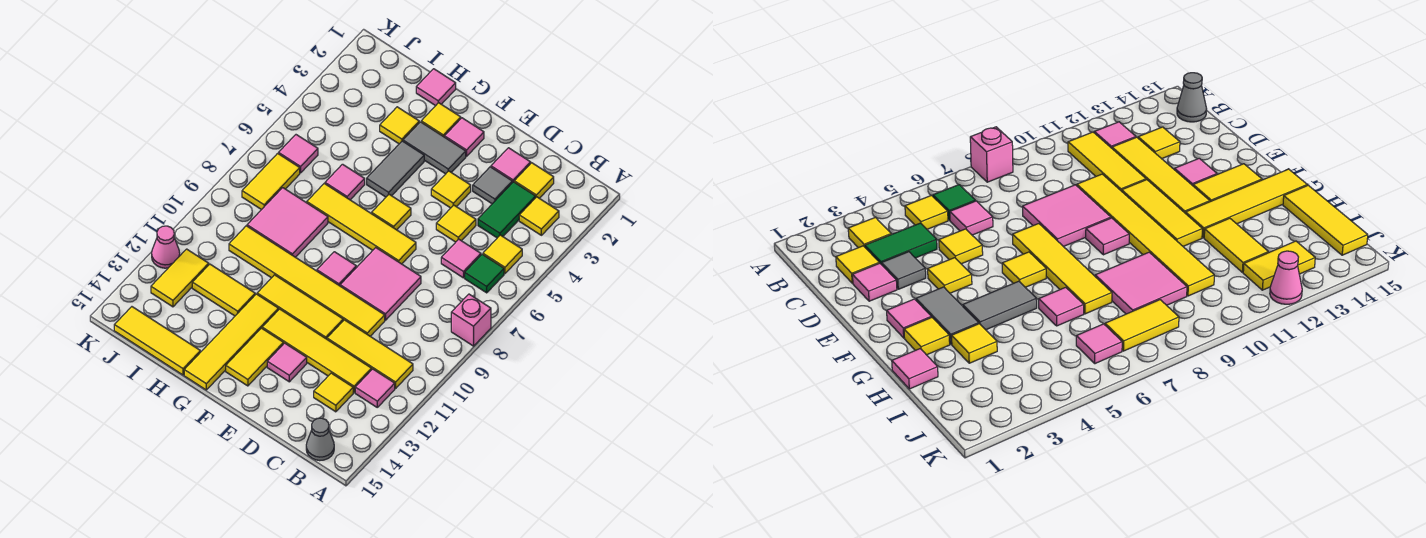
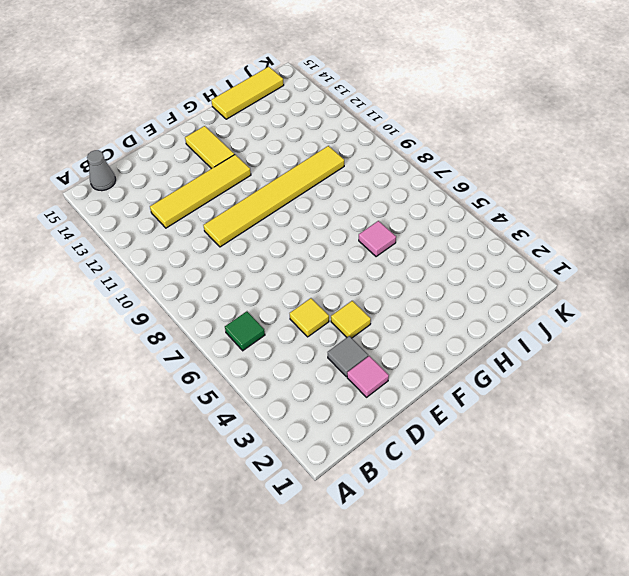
none -> pink 1x1 brick [451,294,491,346]
none -> yellow 1x1 tile [519,197,559,235]
none -> yellow 1x1 tile [483,235,522,274]
none -> yellow 1x3 tile [327,320,413,388]

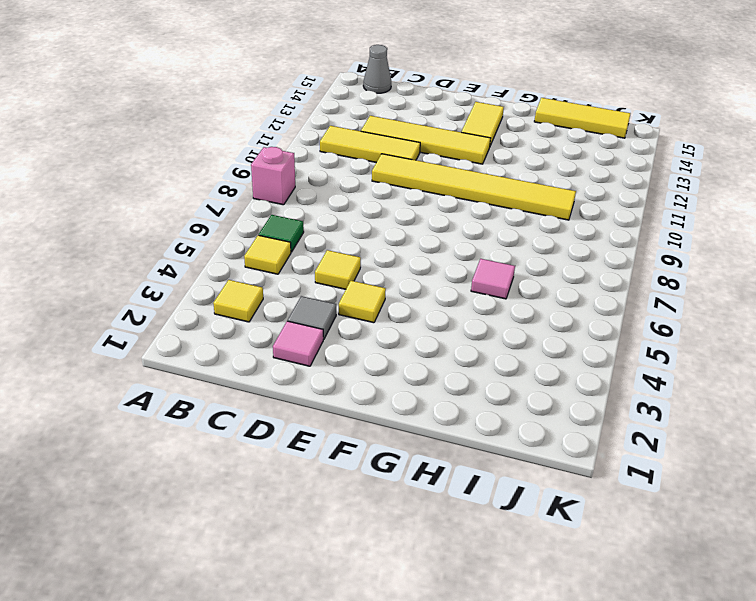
none -> pink 1x1 tile [355,369,395,407]
none -> yellow 1x1 tile [514,163,554,198]
none -> green 1x2 tile [478,182,536,238]
none -> pink 1x1 tile [441,239,481,278]

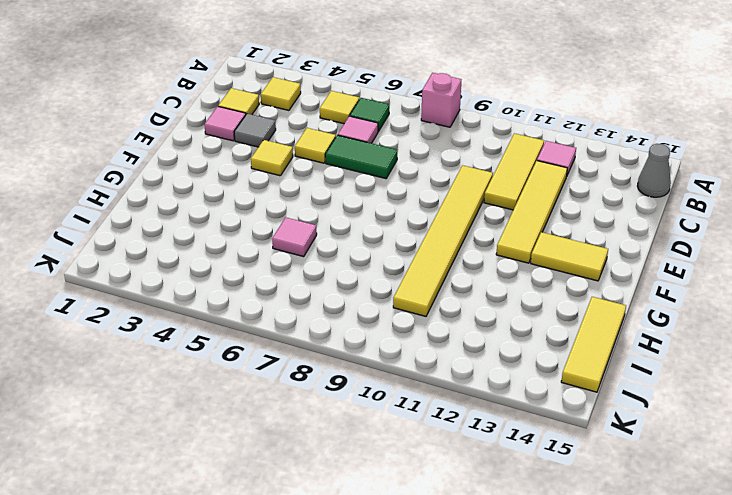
green 1x2 tile [325,135,397,179] -> green 1x2 tile moved to [478,182,536,238]
none -> yellow 1x1 tile [314,373,353,412]
none -> pink 2x2 tile [340,248,421,320]
none -> yellow 1x4 tile [307,183,416,264]
none -> yellow 1x3 tile [257,275,343,339]

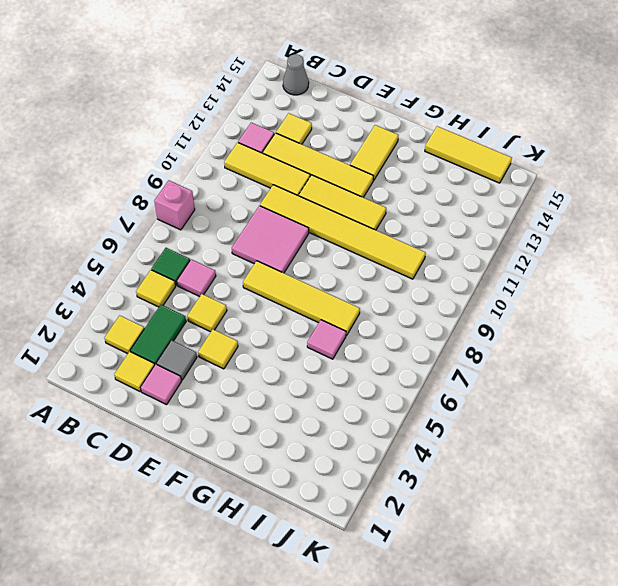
none -> pink 1x1 tile [267,343,307,382]
none -> pink 1x1 tile [445,118,484,156]
none -> grey 1x2 tile [403,122,466,174]
none -> yellow 1x1 tile [372,194,411,230]

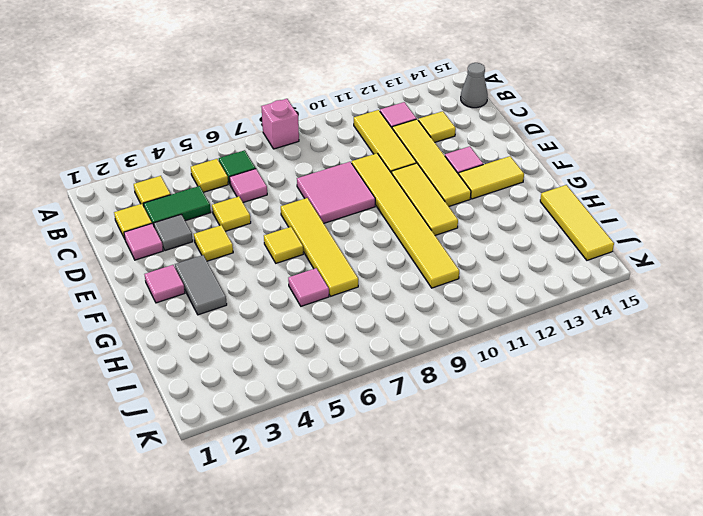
none -> pink 1x1 tile [317,252,356,286]
none -> yellow 1x1 tile [421,103,461,137]
none -> grey 1x2 tile [367,141,424,197]
none -> yellow 1x4 tile [184,294,278,390]

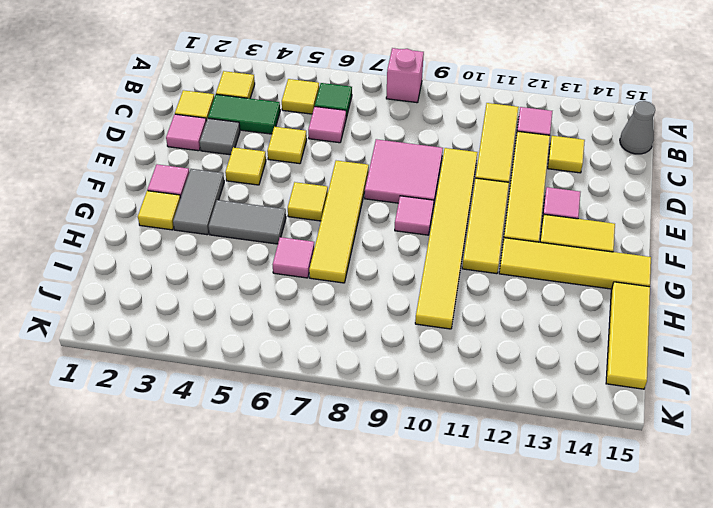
none -> pink 1x1 tile [416,69,456,106]
none -> yellow 1x1 tile [380,107,419,144]
none -> pink 2x2 tile [247,188,328,257]
none -> yellow 1x2 tile [192,264,255,316]

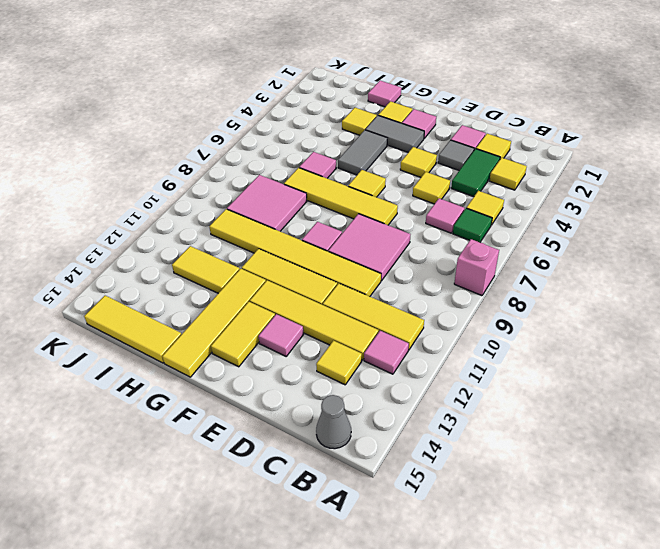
none -> pink 1x1 tile [279,135,318,173]
none -> yellow 1x2 tile [242,153,300,210]
none -> yellow 1x2 tile [151,249,209,307]
none -> pink 1x1 cone [152,226,180,268]

